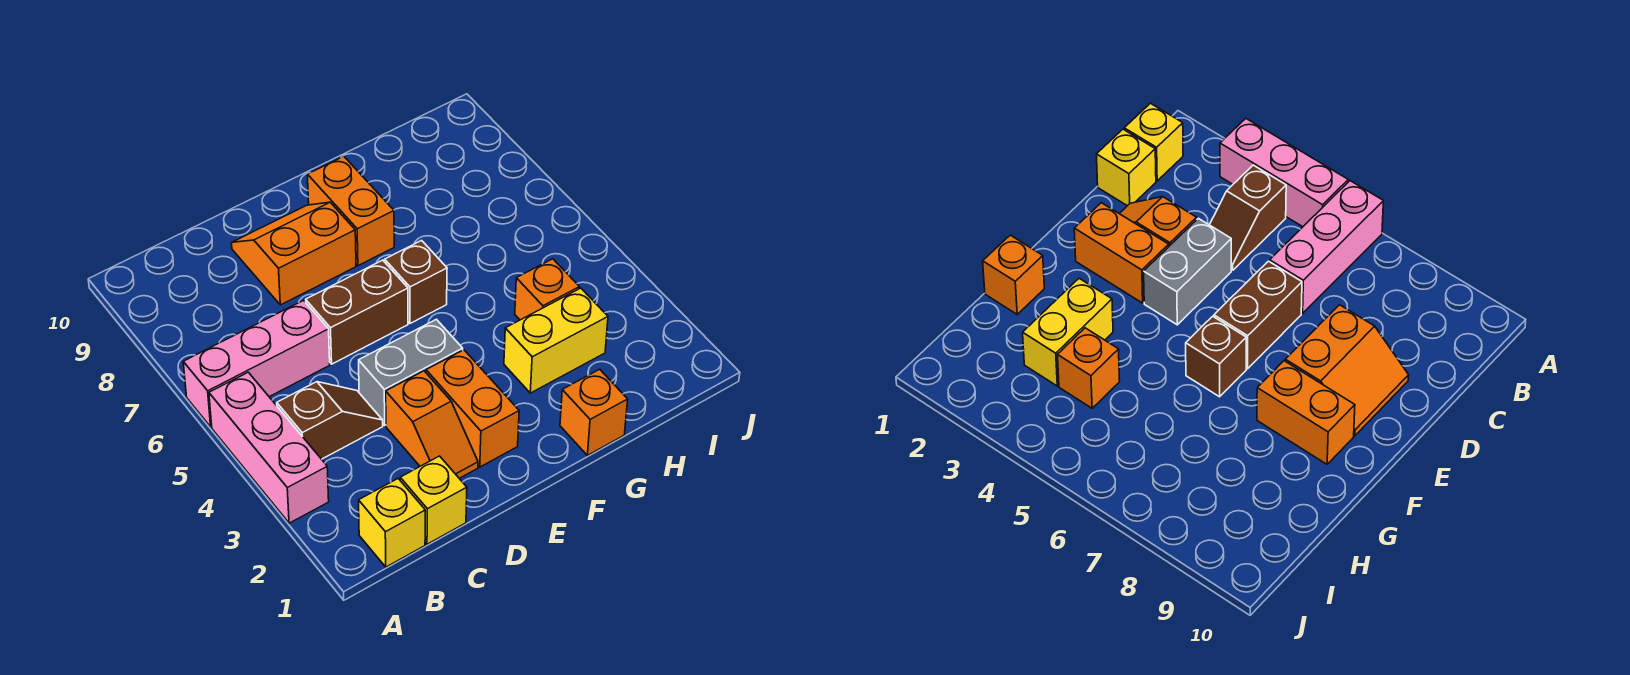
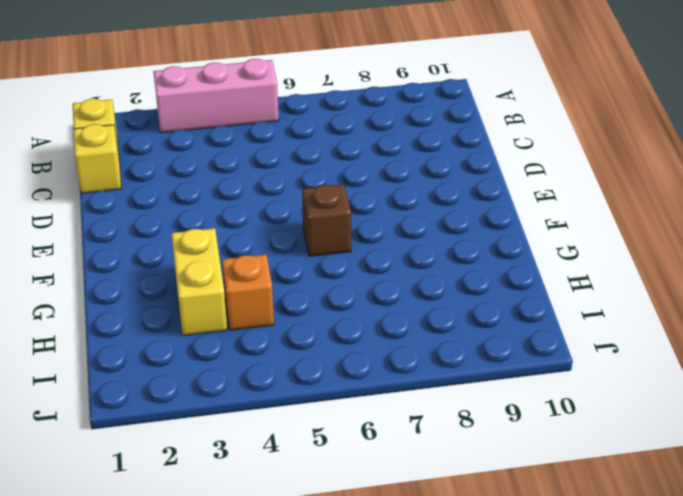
none -> pink 1x3 brick [183,300,330,427]
none -> brown 1x2 slope [277,382,383,459]
none -> orange 1x2 slope [386,371,478,478]

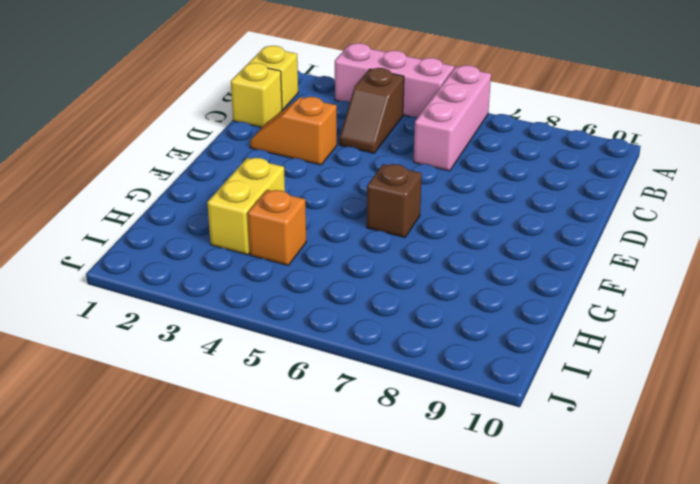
none -> grey 1x2 brick [359,319,463,425]
none -> brown 1x2 brick [306,260,408,364]
none -> orange 2x2 slope [232,202,356,305]

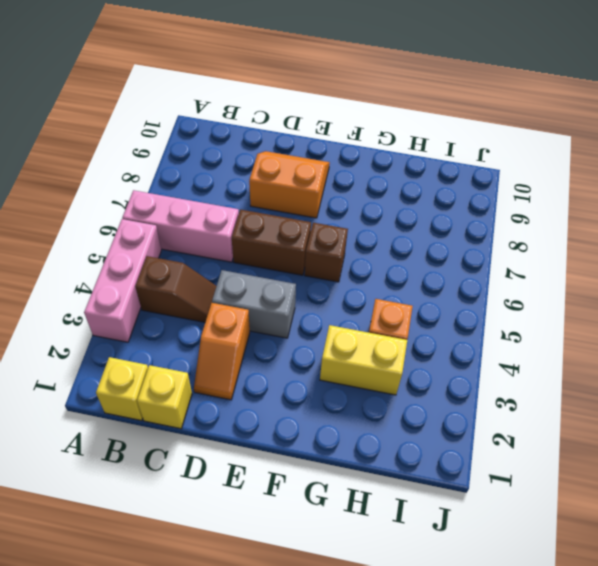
none -> orange 1x2 brick [426,350,519,467]
none -> orange 1x2 brick [307,156,394,266]
none -> orange 1x1 brick [560,369,628,455]

